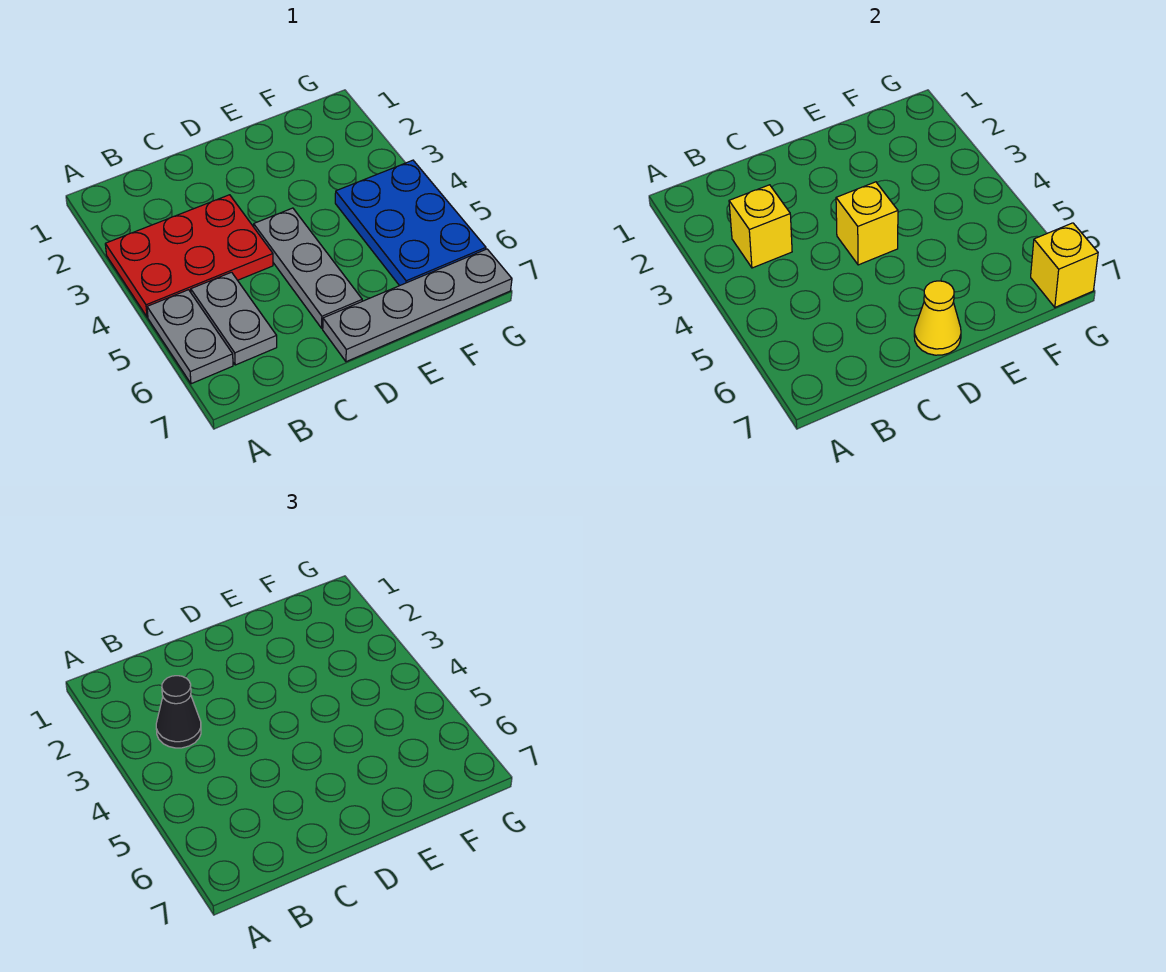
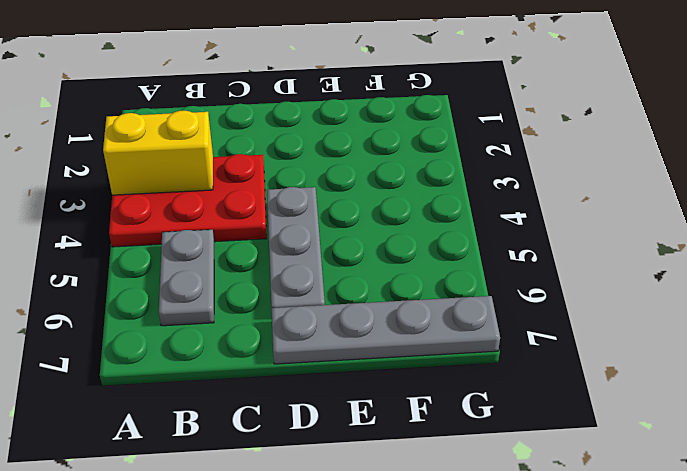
yellow 1x2 brick [103,111,213,195] -> yellow 1x1 brick [729,185,792,268]
none -> grey 1x2 plate [147,290,233,384]
none -> blue 2x3 plate [335,160,486,286]

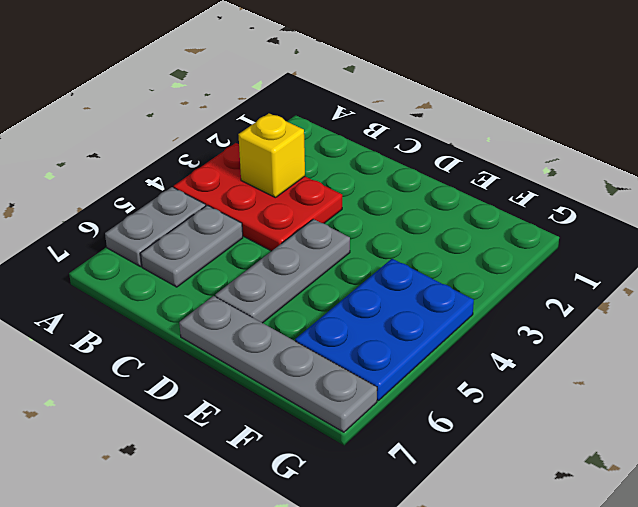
none -> yellow 1x1 brick [836,182,898,265]
none -> yellow 1x1 cone [914,281,961,355]

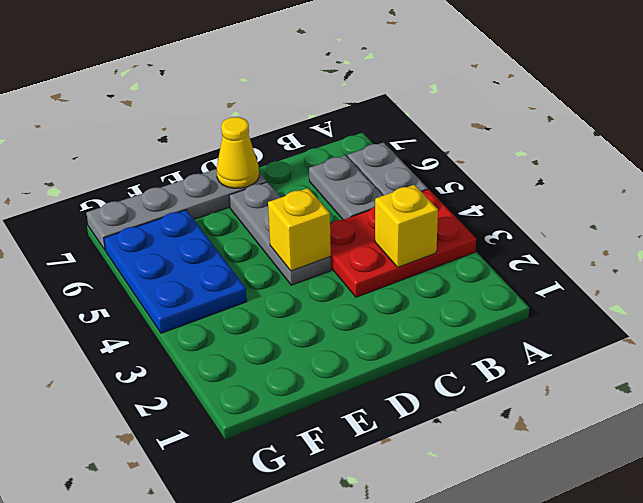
none -> yellow 1x1 brick [1031,223,1098,307]
none -> black 1x1 cone [156,676,201,748]

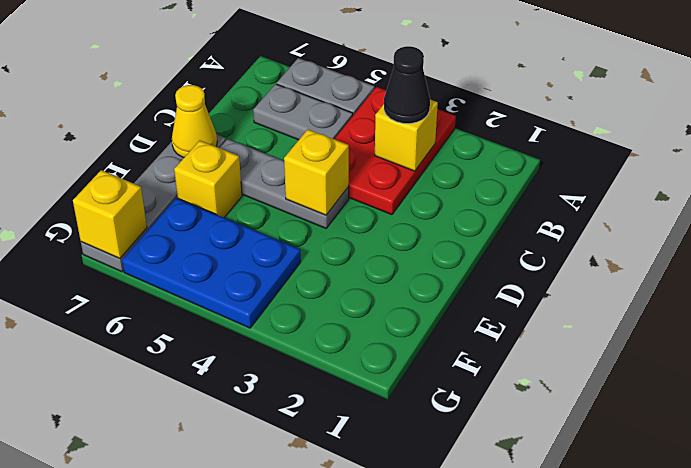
yellow 1x1 brick [174,140,242,217] -> none

